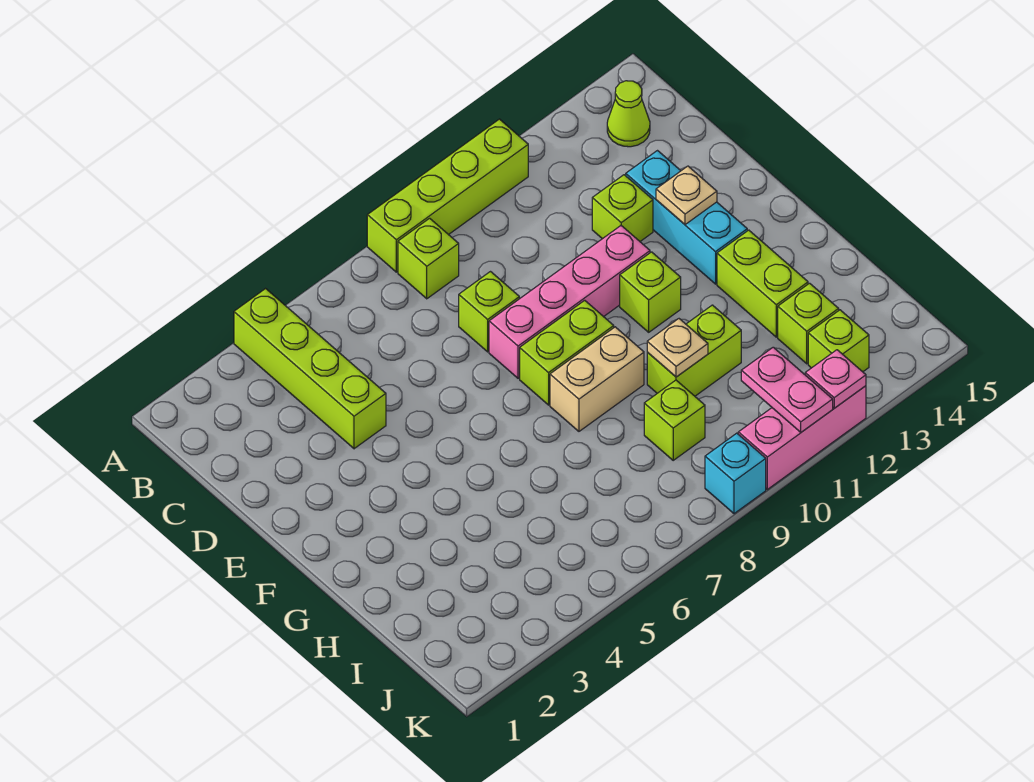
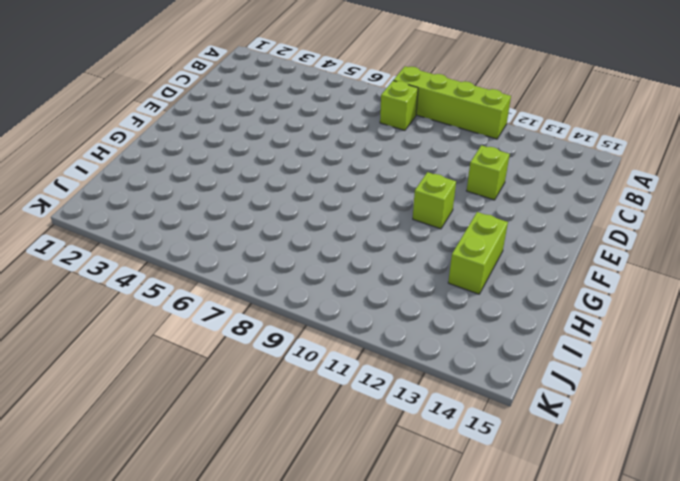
none -> lime 1x4 brick [234,289,386,449]
none -> lime 1x1 cone [607,81,650,147]
none -> lime 1x1 brick [459,272,519,352]

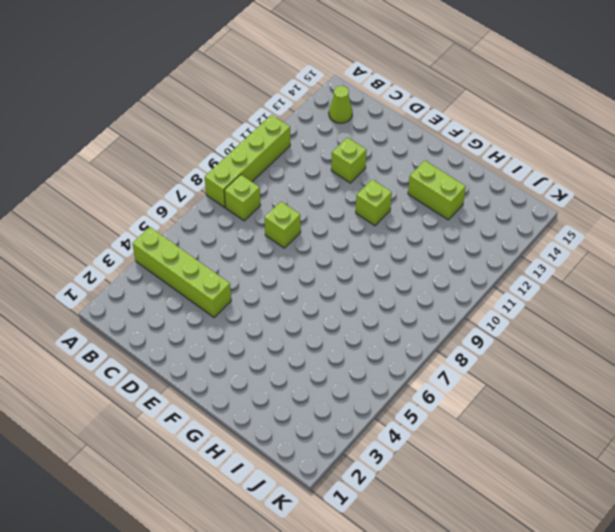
none -> cyan 1x3 brick [626,151,747,284]
none -> pink 1x4 brick [489,226,650,378]
none -> lime 1x2 brick [520,300,614,405]

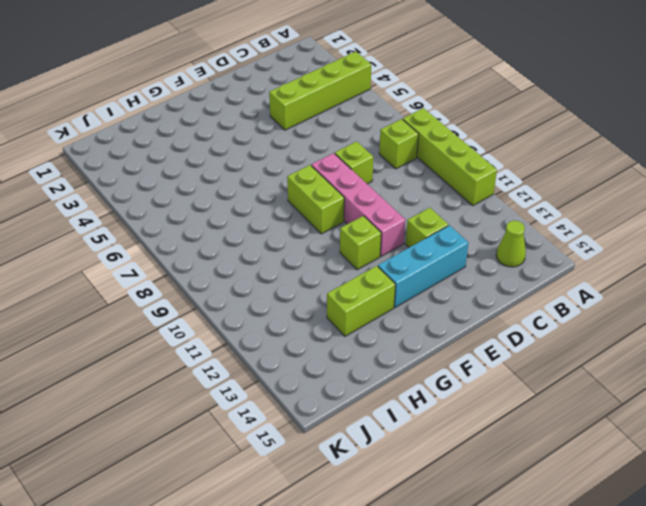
none -> tan 1x2 brick [550,327,644,431]
none -> lime 1x2 brick [647,305,741,396]
none -> lime 1x1 brick [644,380,705,460]

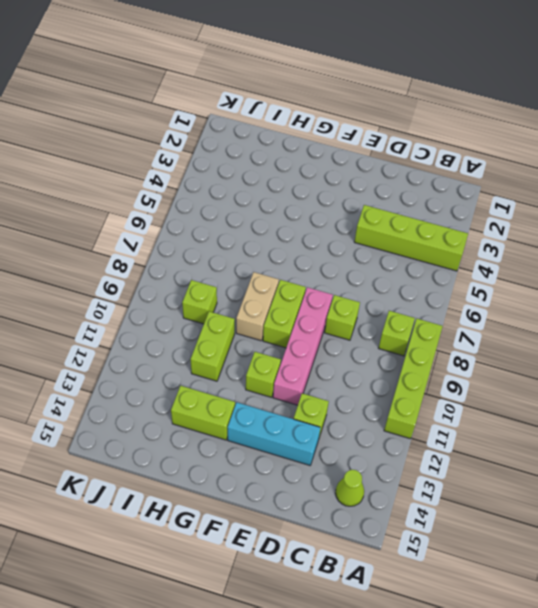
none -> lime 1x1 brick [778,283,839,364]
none -> lime 1x1 brick [808,310,869,372]
none -> cyan 1x1 brick [705,433,766,514]

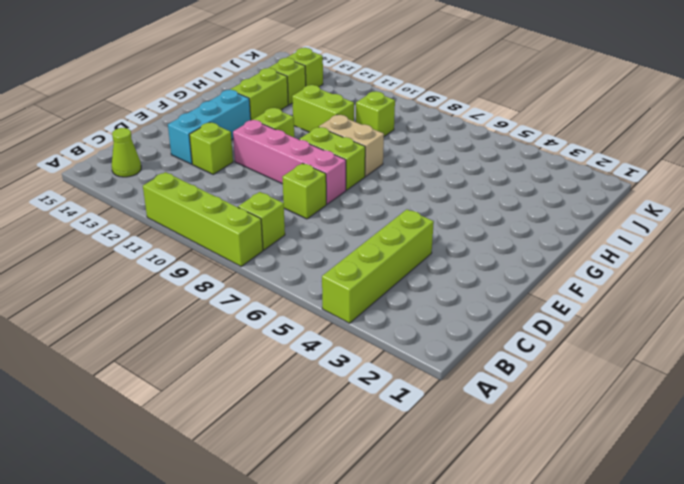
none -> cyan 1x1 brick [705,433,766,514]
none -> pink 1x3 brick [738,386,866,489]
none -> tan 1x1 plate [656,166,717,225]

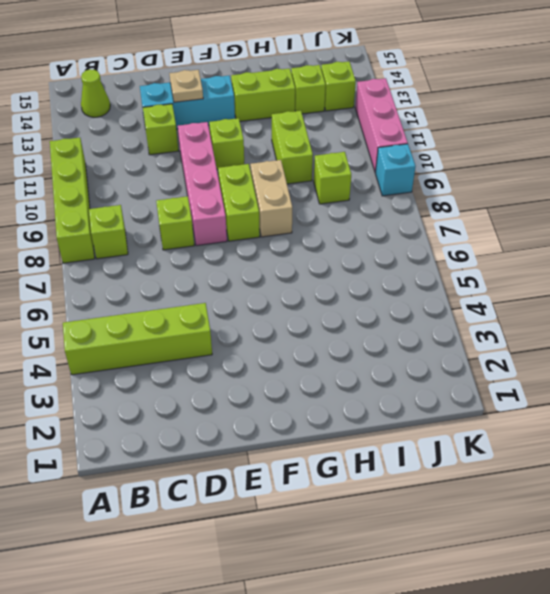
none -> tan 1x1 plate [647,319,708,377]
none -> pink 1x2 plate [741,347,833,432]
none -> pink 1x1 plate [805,350,866,408]

